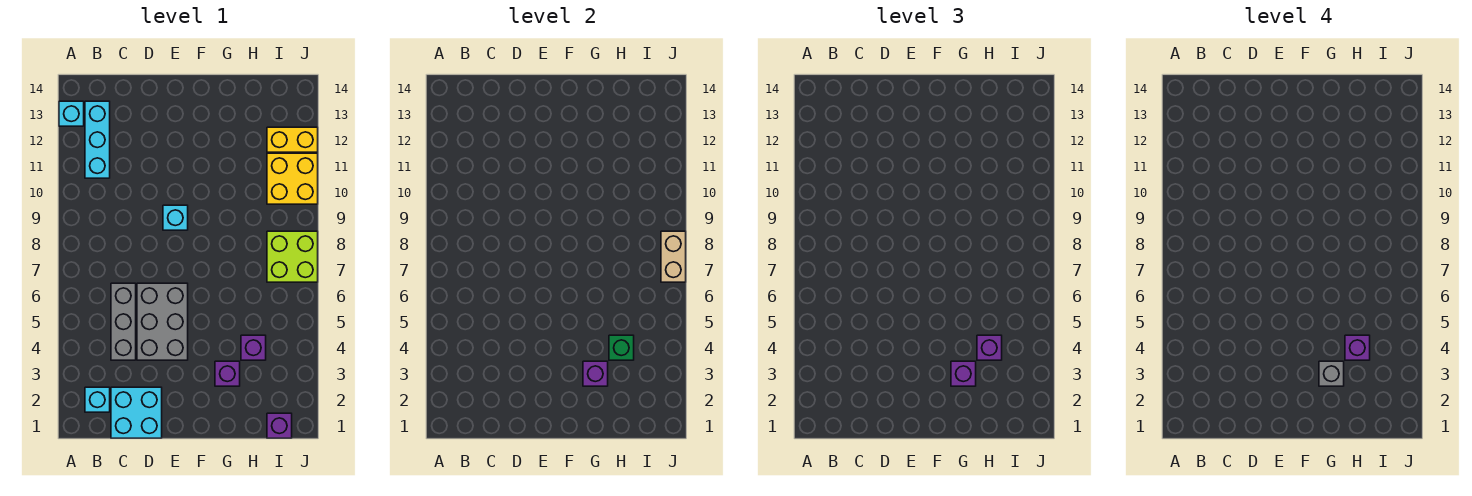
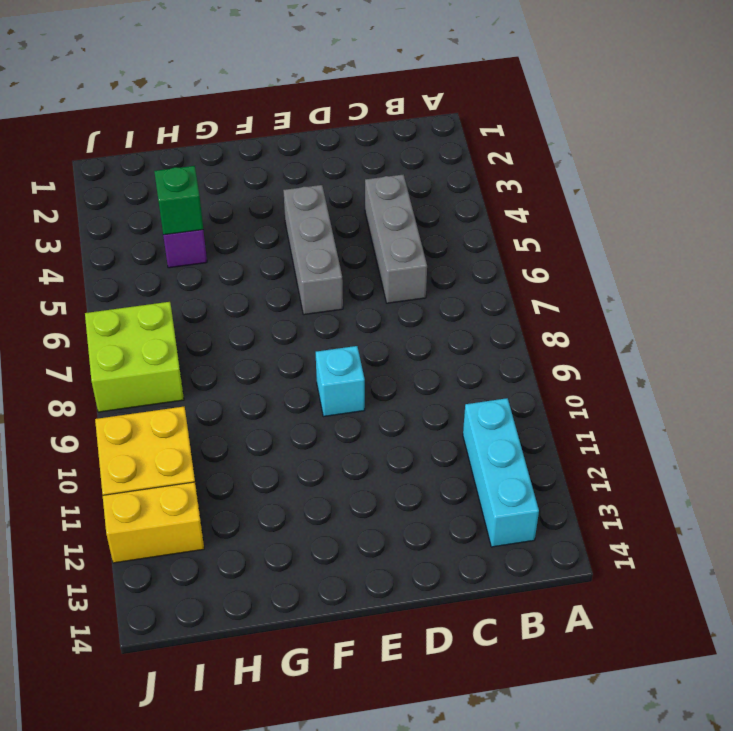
grey 1x3 brick [283,185,343,315] -> grey 2x3 brick [137,283,188,360]
none -> cyan 1x1 brick [59,101,84,126]
none -> cyan 1x1 brick [85,387,110,412]
none -> cyan 2x2 brick [111,387,162,438]

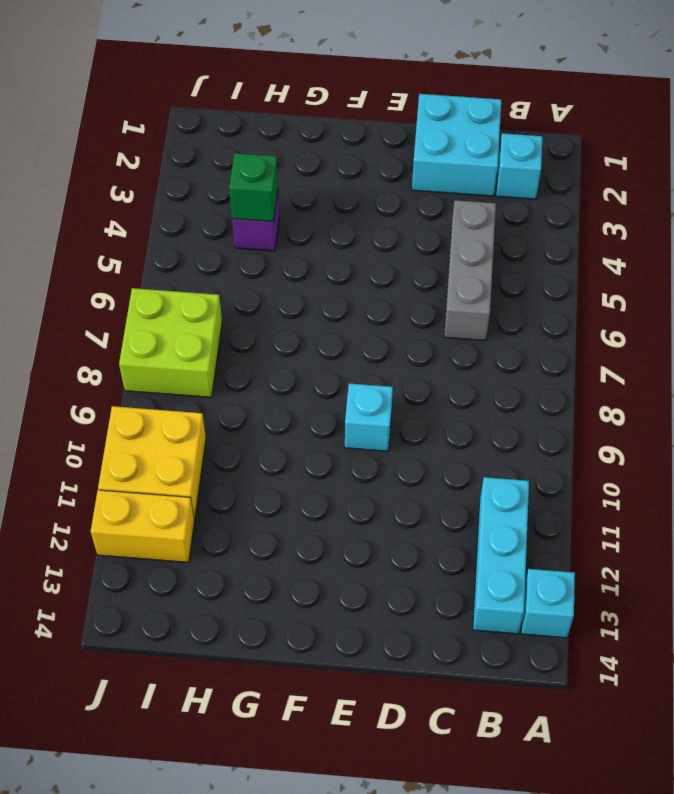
none -> grey 2x3 brick [137,283,188,360]
none -> purple 1x1 brick [215,361,240,386]
none -> purple 1x1 brick [267,413,292,438]

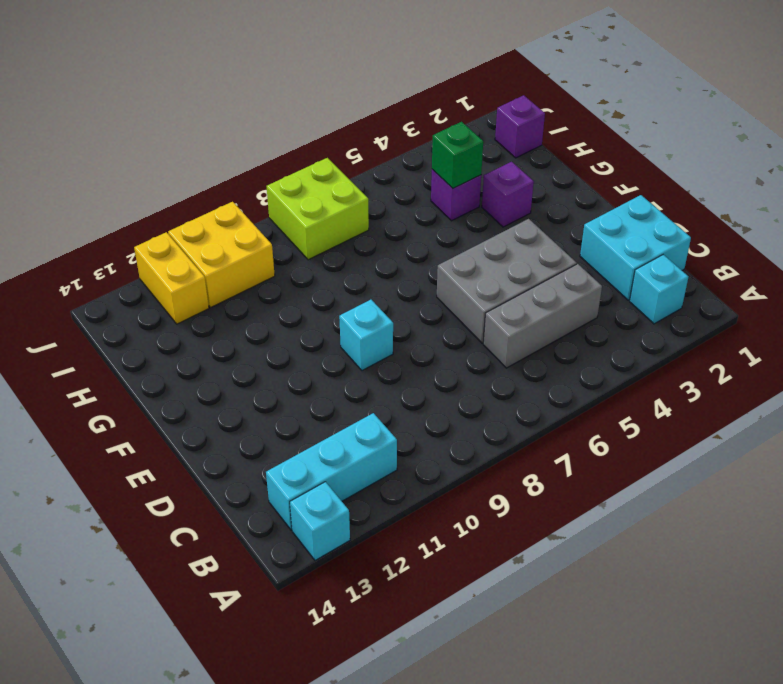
none -> purple 1x1 brick [583,361,608,386]
none -> tan 1x2 brick [661,231,686,282]
none -> purple 1x1 brick [951,361,976,386]

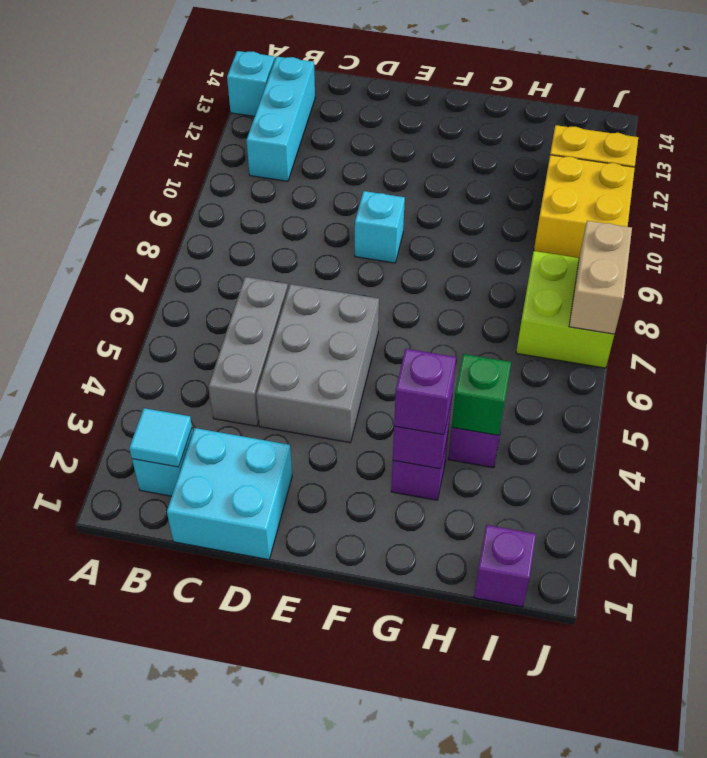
cyan 1x1 tile [129,408,192,467] -> none
none -> purple 1x1 brick [977,335,1002,360]
none -> grey 1x1 brick [1319,361,1344,386]
none -> purple 1x1 brick [1345,335,1370,360]

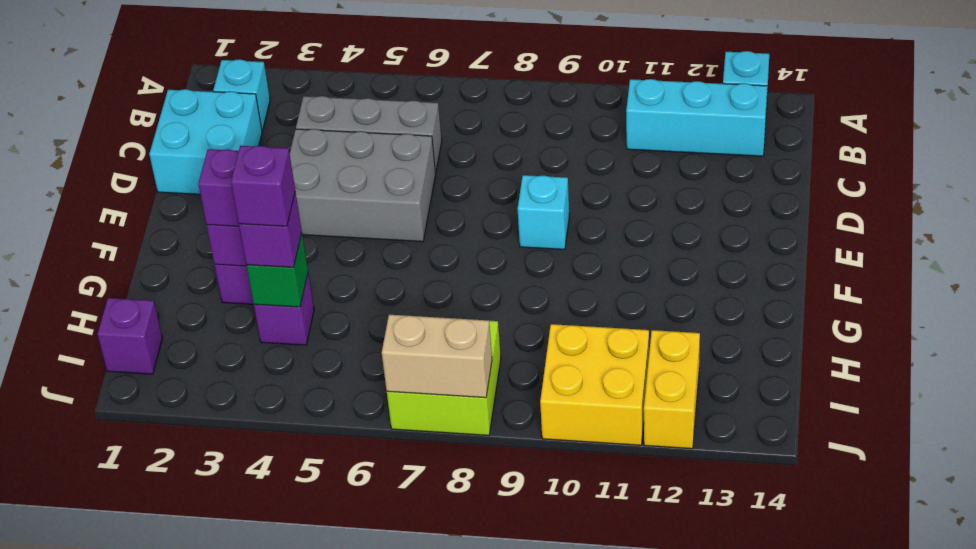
none -> grey 1x1 brick [1319,361,1344,386]

